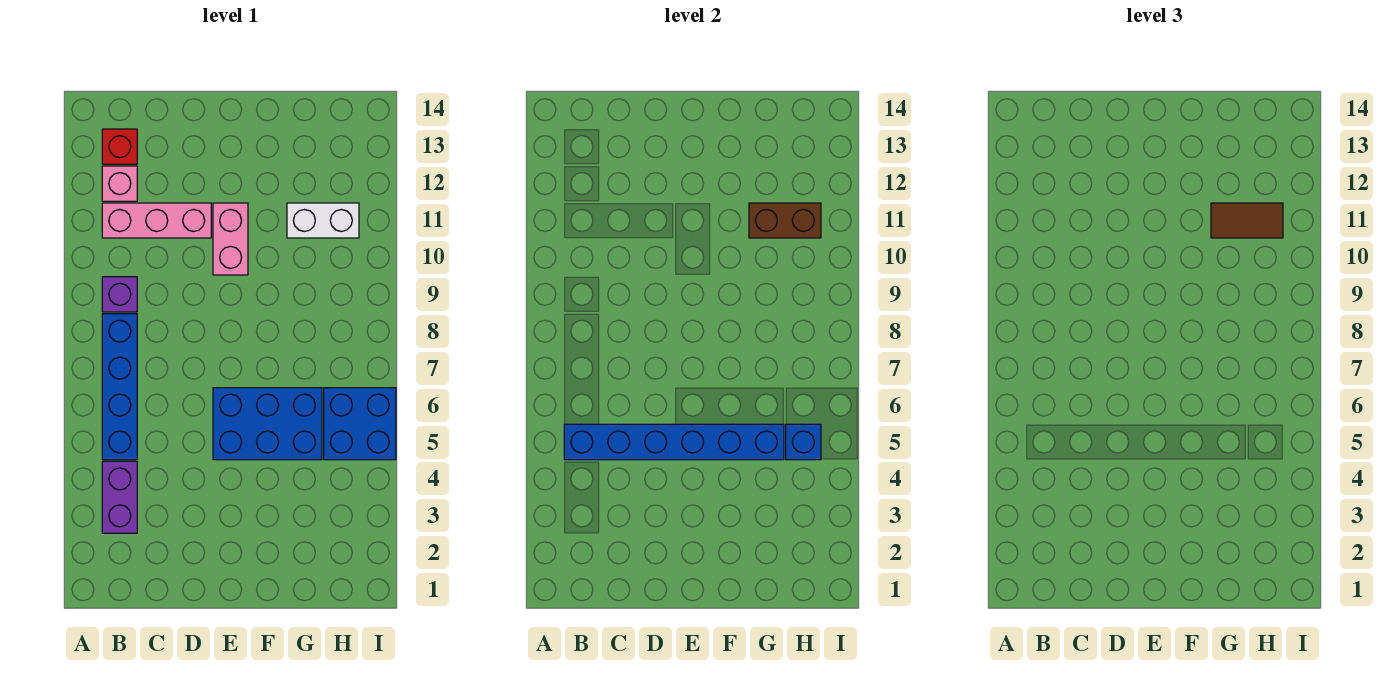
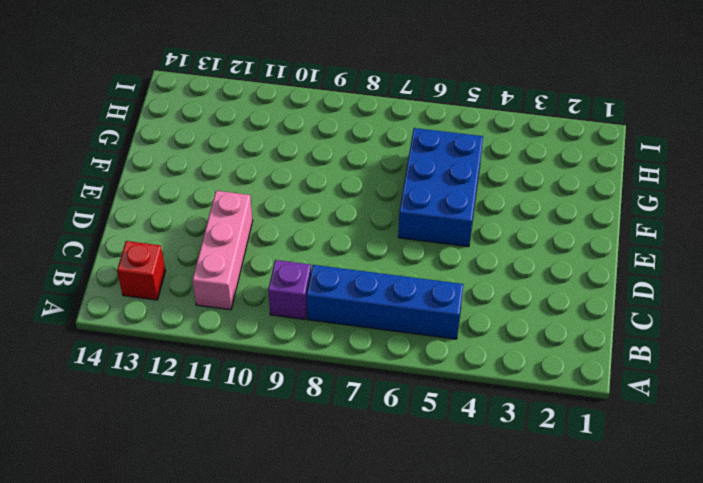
none -> purple 1x2 brick [102,461,137,533]
none -> pink 1x1 brick [102,166,137,201]
none -> pink 1x2 brick [213,203,248,275]

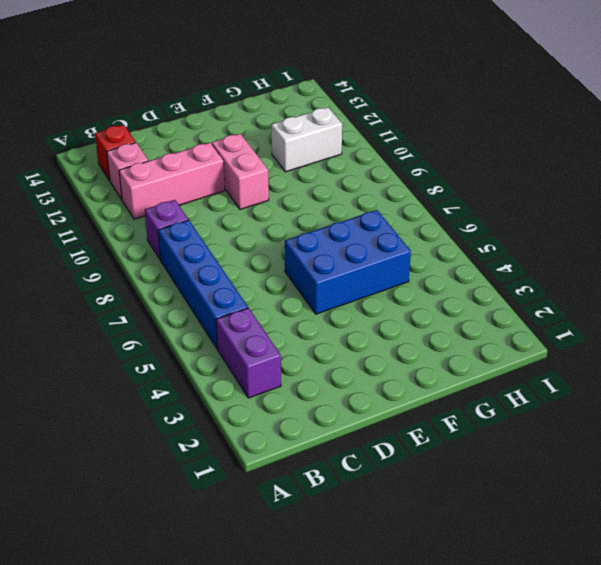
none -> blue 2x2 brick [324,388,396,460]
none -> blue 1x6 brick [564,424,784,460]
none -> brown 1x2 brick [749,203,821,238]

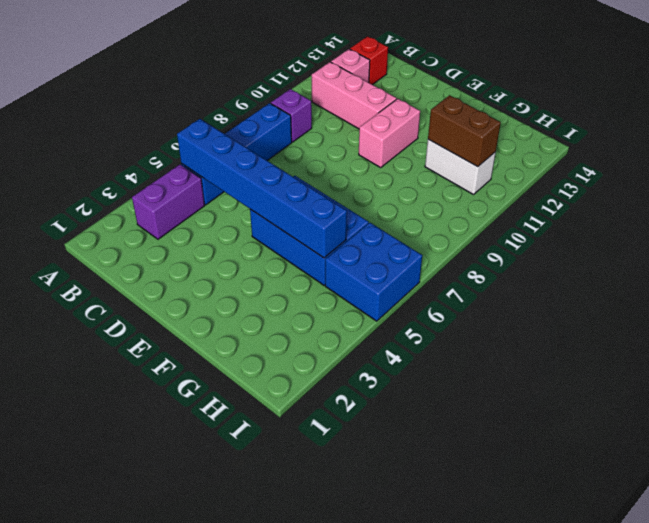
none -> blue 1x1 brick [786,424,821,460]
none -> brown 1x2 tile [1211,203,1283,238]

